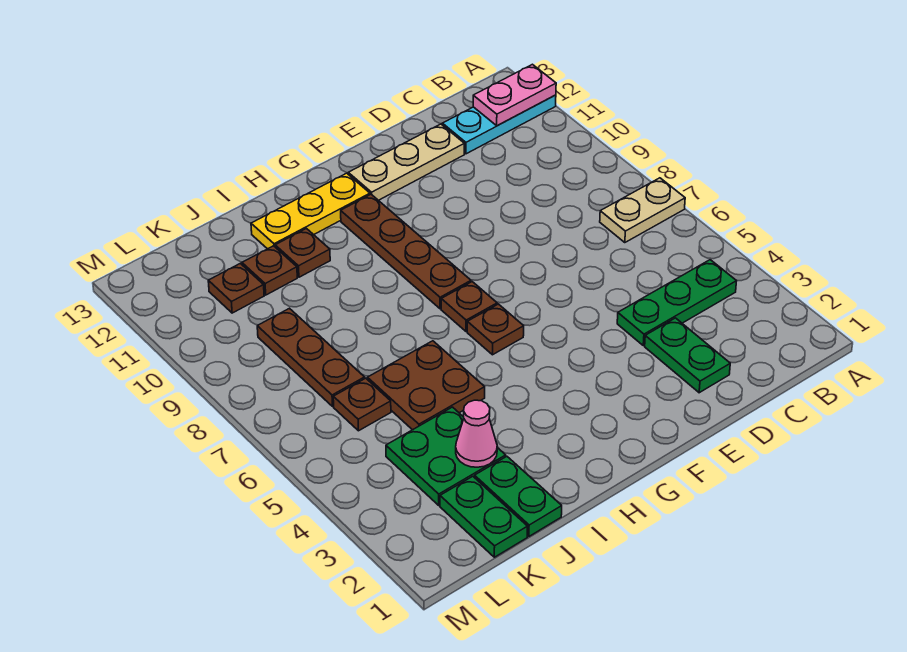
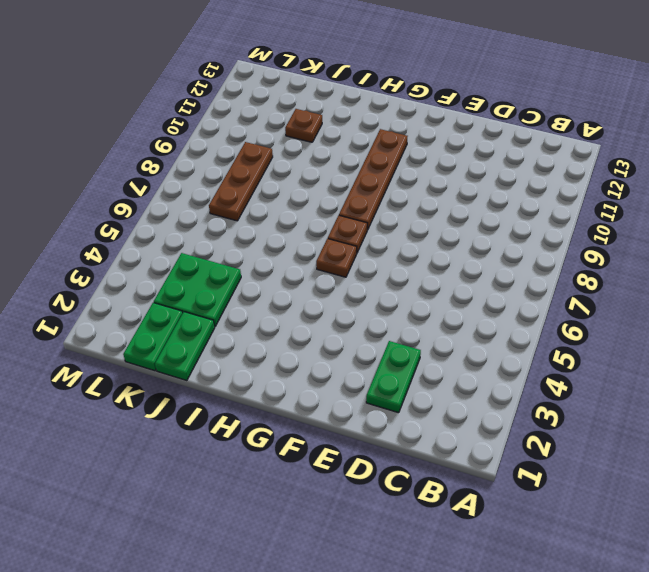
none -> tan 1x2 plate [600,178,685,243]
none -> cyan 1x3 plate [442,95,556,154]
none -> green 1x3 plate [617,260,736,346]

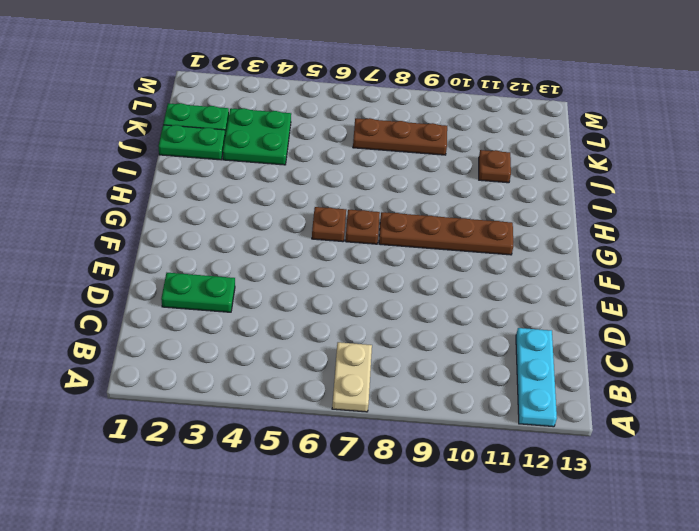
none -> green 1x3 plate [617,260,736,346]
none -> tan 1x3 plate [348,124,464,200]
none -> yellow 1x3 plate [251,173,370,249]

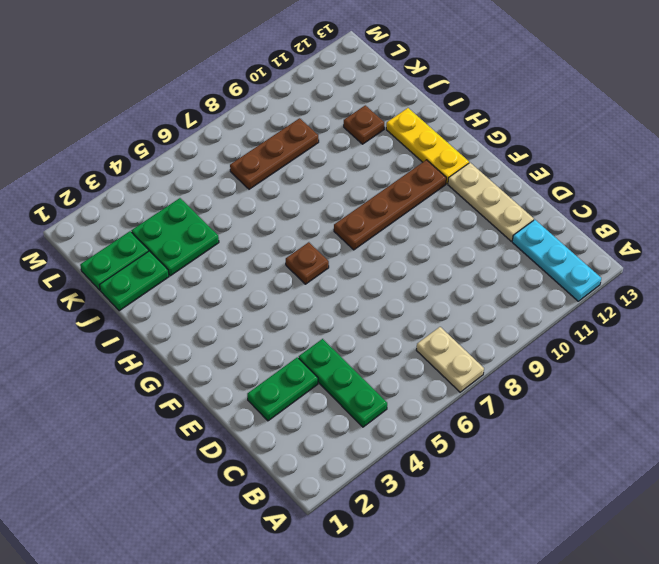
none -> brown 1x1 plate [441,282,497,332]
none -> brown 2x2 plate [367,341,485,430]
none -> brown 1x1 plate [275,229,330,277]

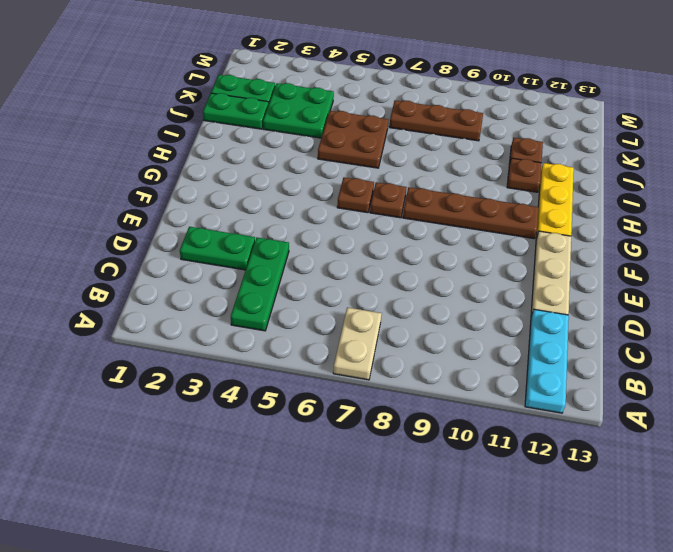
none -> brown 1x1 plate [333,378,391,431]
none -> brown 1x1 plate [208,263,264,313]
none -> pink 1x2 plate [473,64,556,126]

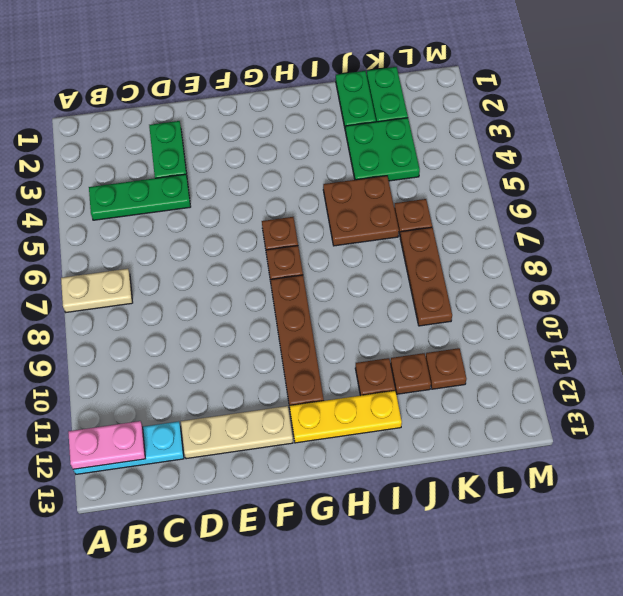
none -> pink 1x1 cone [456,400,497,467]

